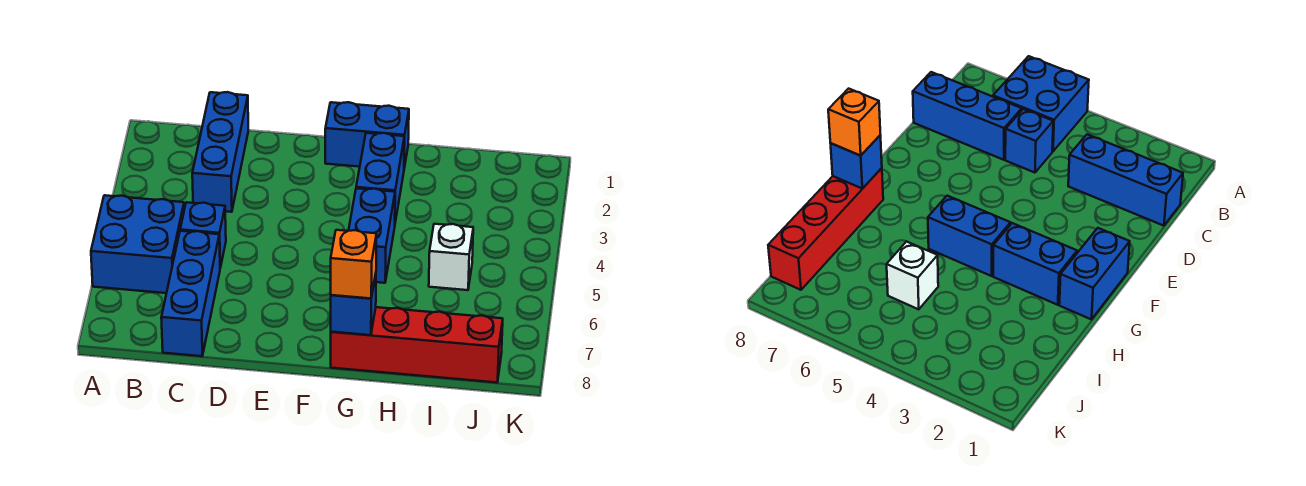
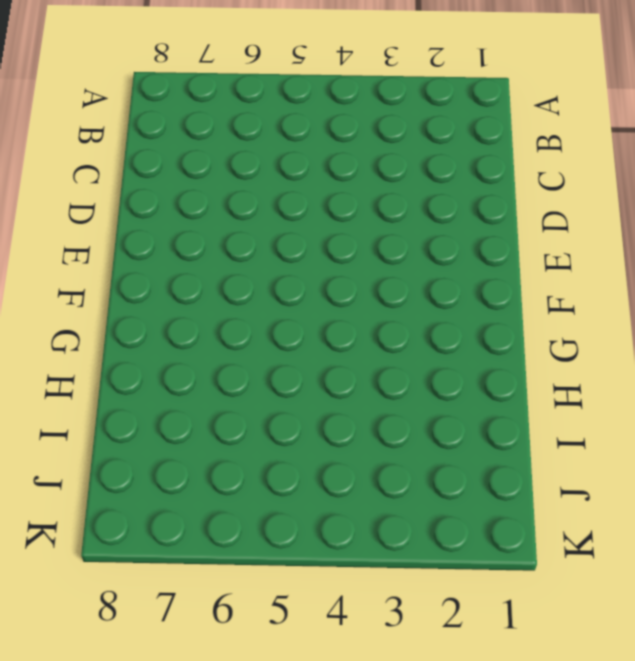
none -> blue 2x2 brick [91,195,184,293]
none -> blue 1x3 brick [192,92,248,212]

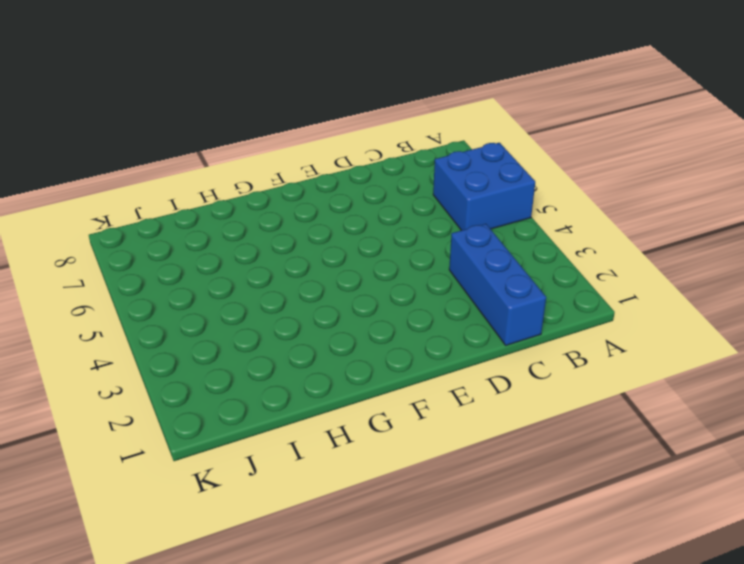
none -> blue 1x1 brick [180,202,226,268]
none -> blue 1x3 brick [161,231,220,356]

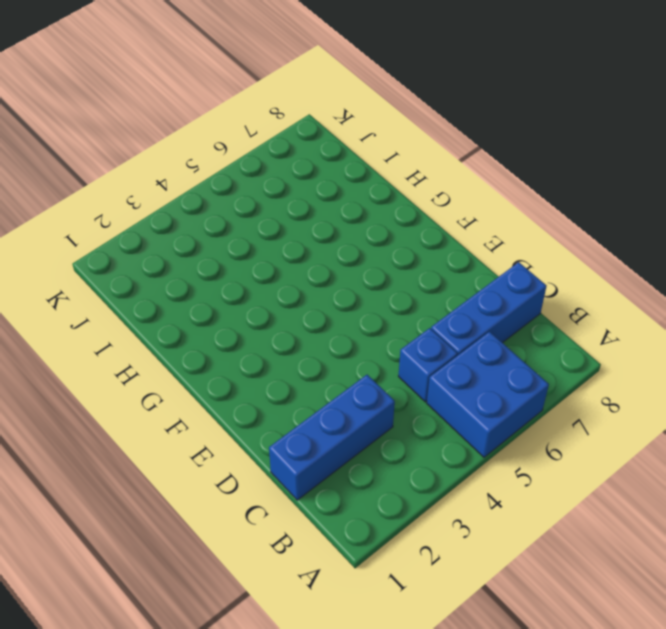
none -> blue 1x2 brick [325,102,409,168]
none -> blue 1x2 brick [356,133,404,222]

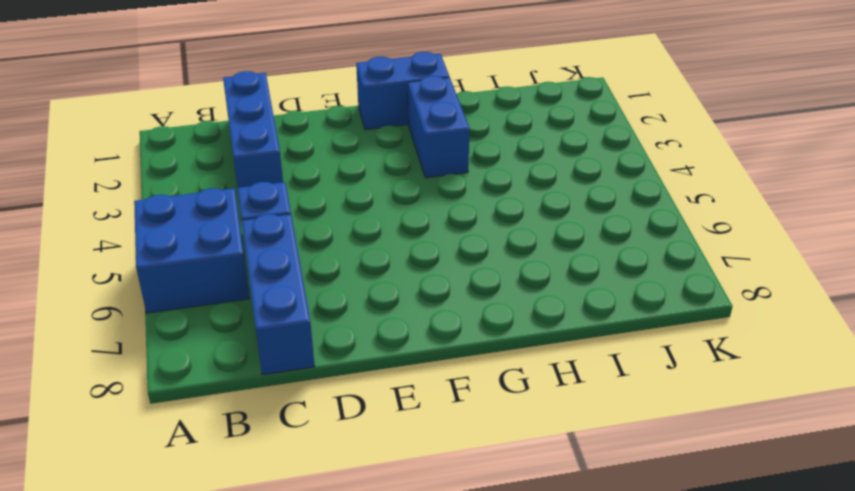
none -> blue 1x2 brick [349,188,395,283]
none -> red 1x4 brick [331,307,503,383]

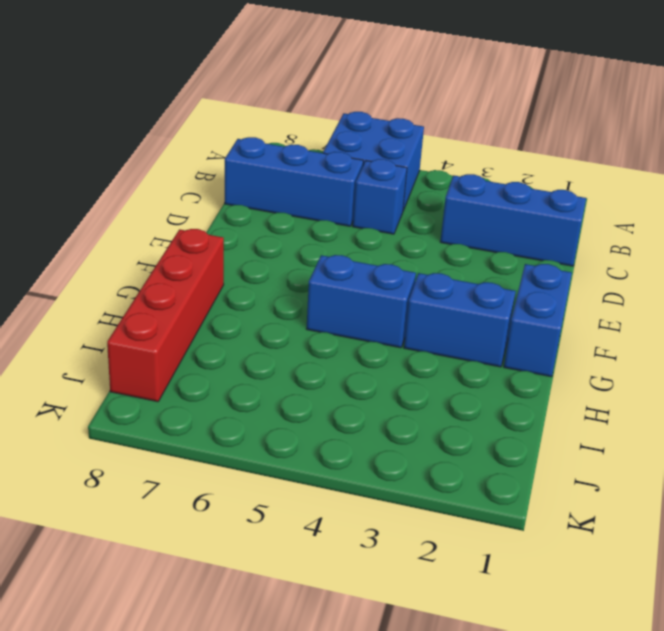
none -> white 1x1 brick [429,224,473,290]
none -> blue 1x1 brick [331,274,376,335]

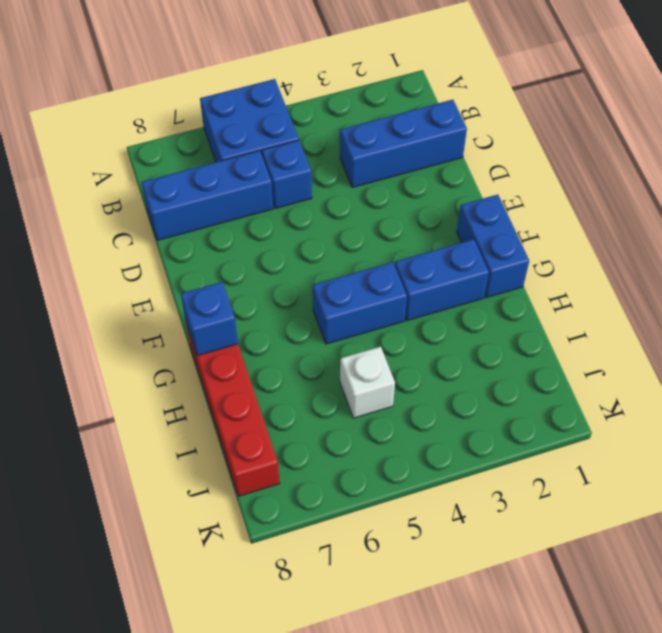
none -> orange 1x1 brick [331,230,377,299]

